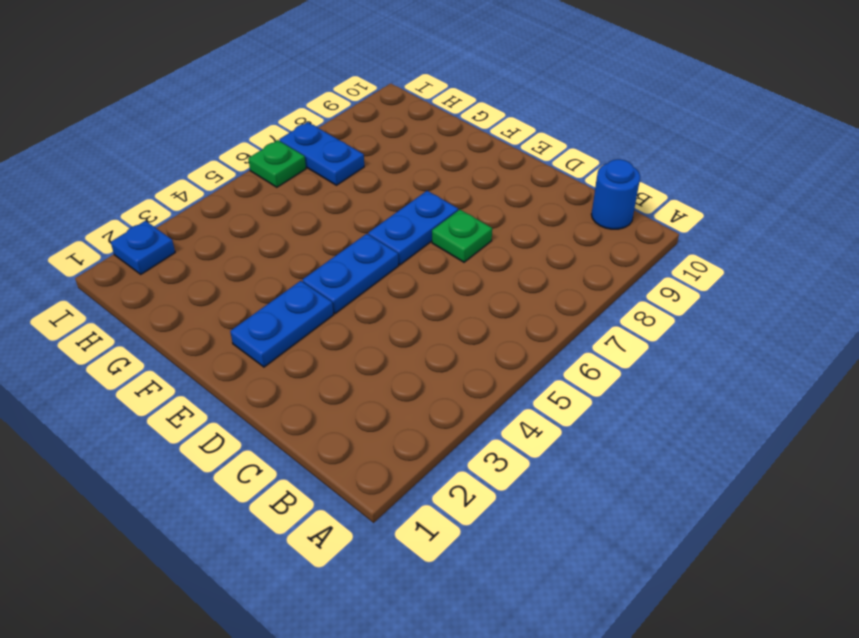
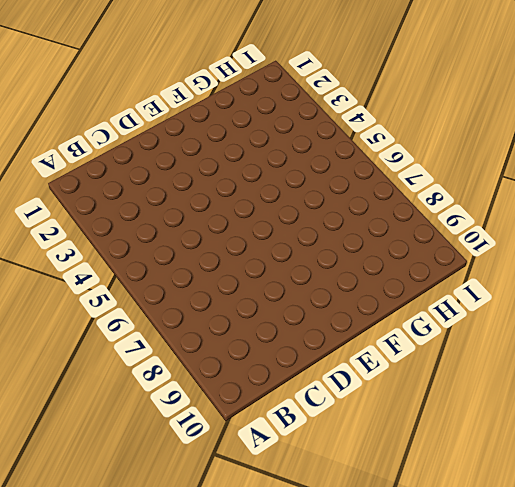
none -> blue 1x1 round brick [591,159,640,229]
none -> green 1x1 plate [432,210,492,262]

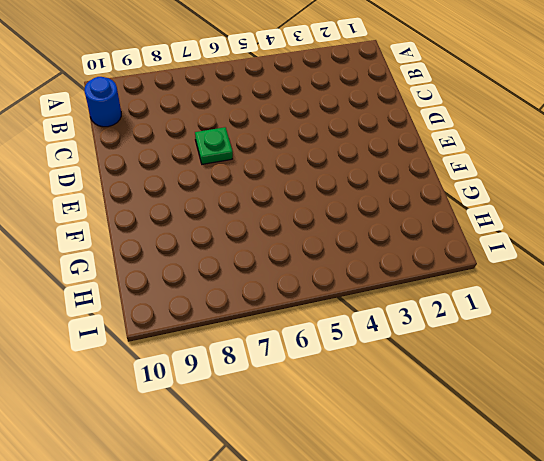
none -> blue 1x2 plate [230,281,333,367]
none -> blue 1x2 plate [303,234,399,314]

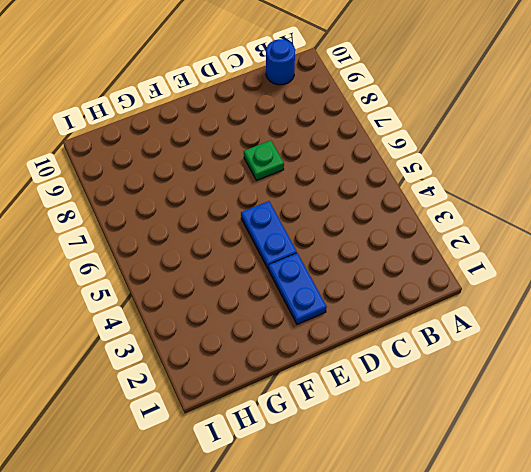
none -> blue 1x2 plate [368,191,458,265]
none -> blue 1x2 plate [279,122,364,185]

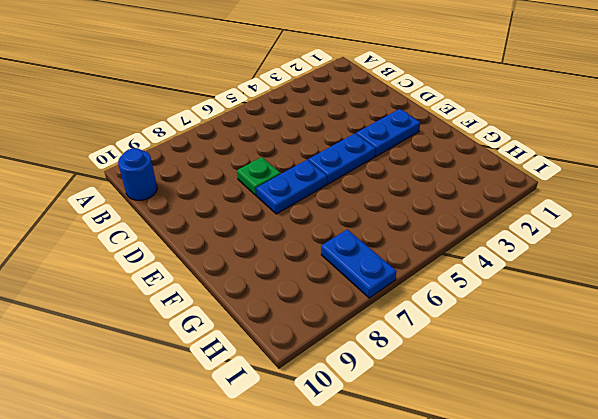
none -> blue 1x1 plate [111,221,175,274]
none -> green 1x1 plate [248,140,306,187]

